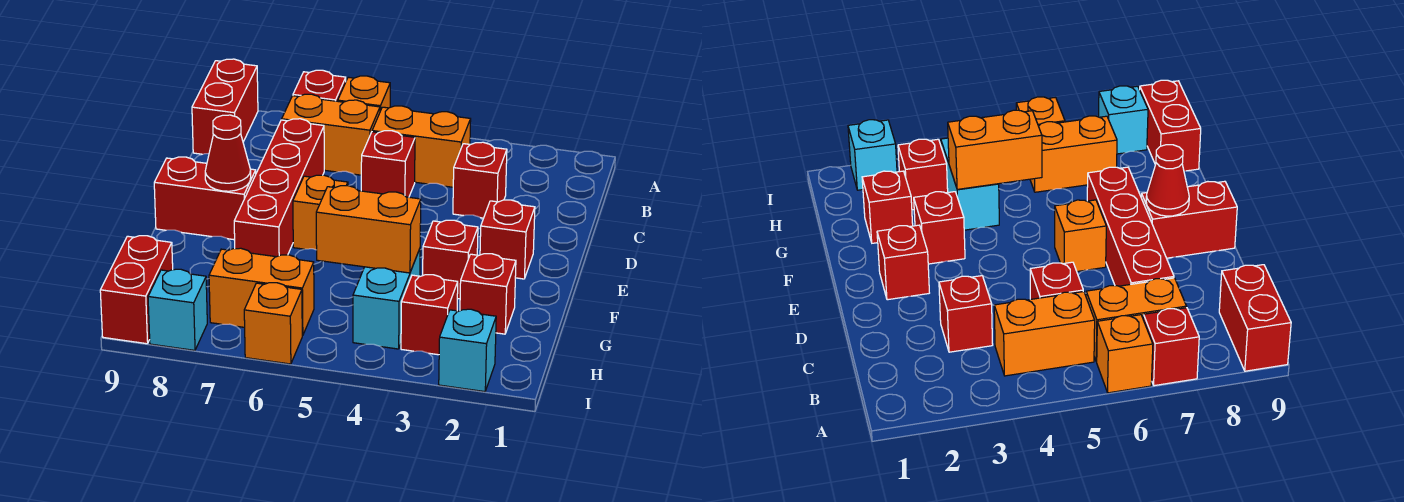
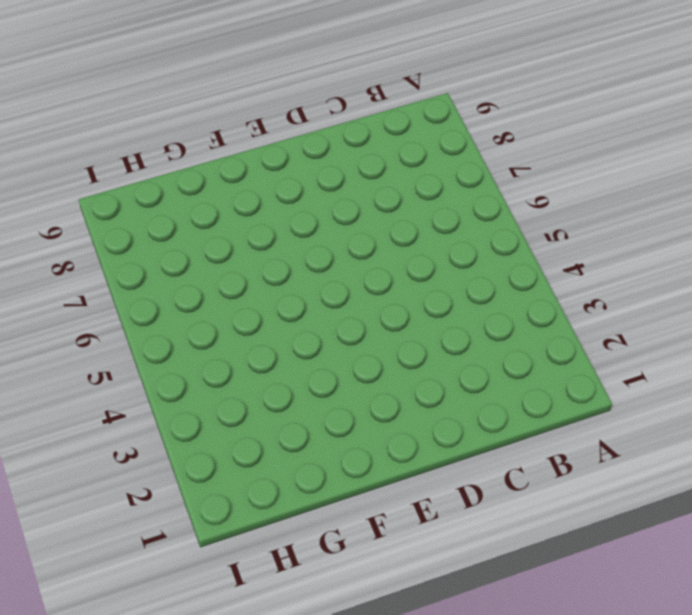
none -> orange 1x1 brick [338,76,390,111]
none -> red 1x1 brick [293,70,346,101]
none -> red 1x2 brick [192,59,258,154]

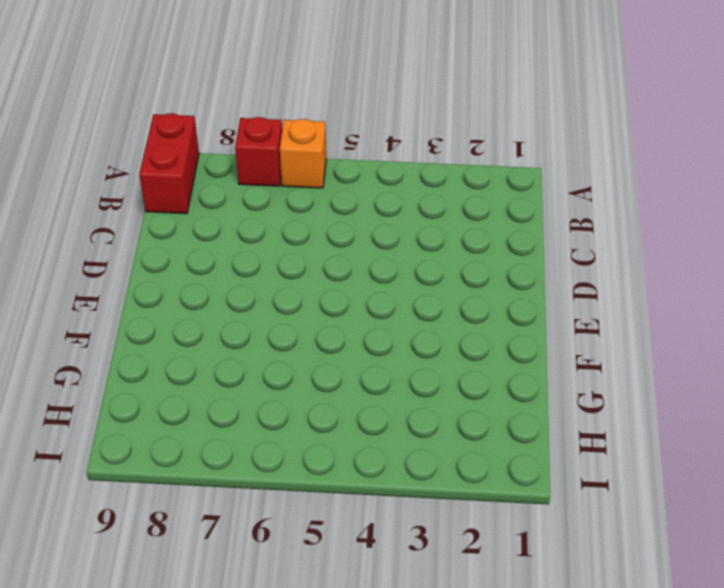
none -> orange 1x2 brick [372,106,471,187]
none -> orange 1x2 brick [282,94,380,175]
none -> red 1x1 brick [453,142,507,218]

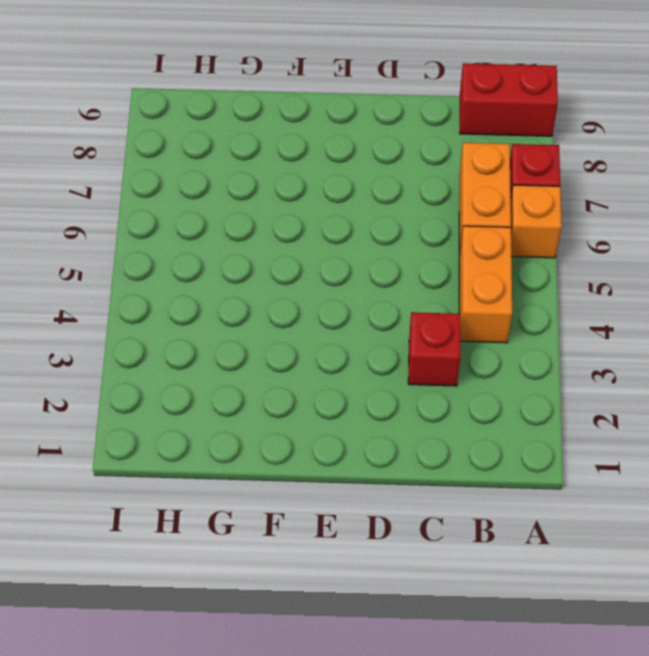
none -> red 1x1 brick [361,131,415,197]
none -> red 1x4 brick [234,119,324,257]
none -> red 1x1 brick [480,200,535,279]

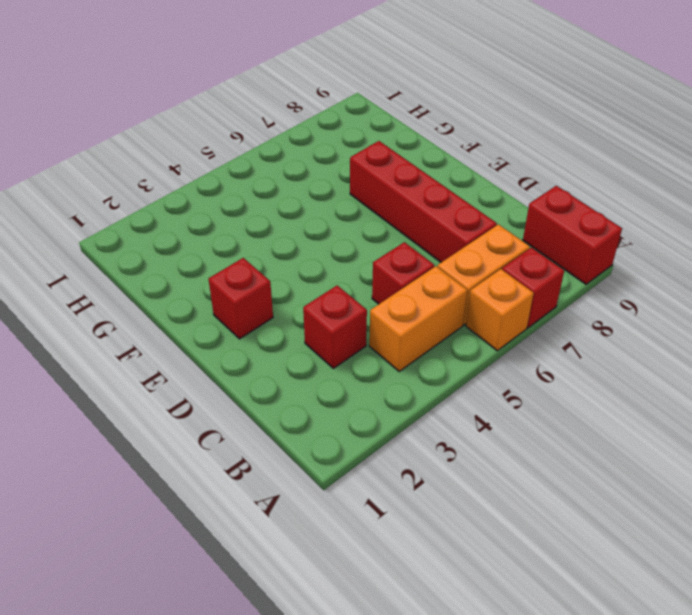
none -> orange 1x1 brick [293,175,348,250]
none -> red 1x2 brick [154,157,256,240]
none -> red 1x1 brick [423,220,478,299]

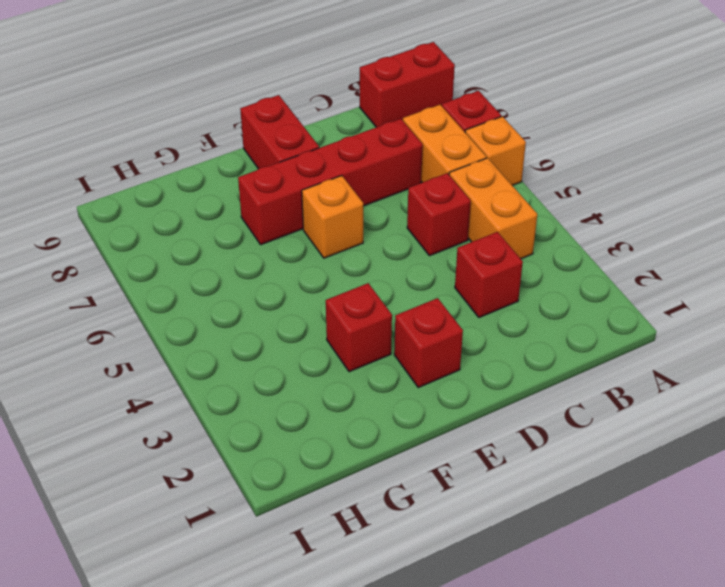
none -> red 1x1 brick [460,254,516,334]
none -> cyan 1x2 brick [353,249,420,349]
none -> red 1x1 brick [401,275,458,355]

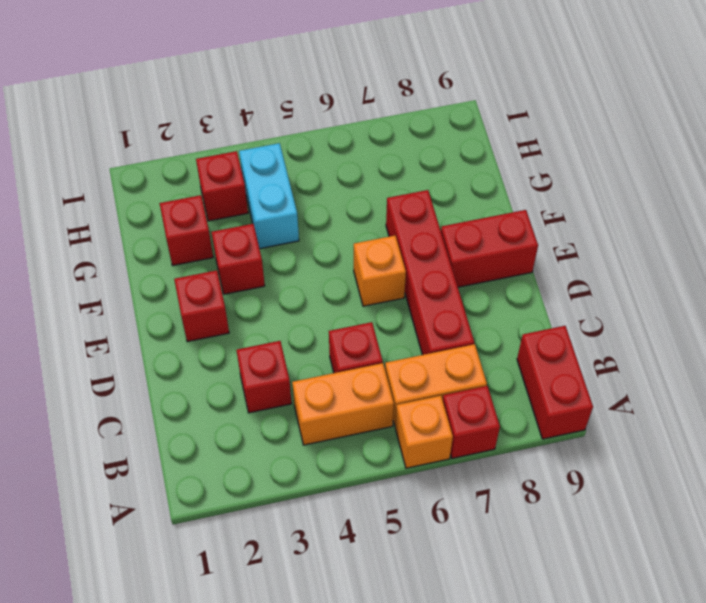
none -> orange 1x2 brick [209,248,314,336]
none -> red 1x2 brick [100,236,173,344]
none -> cyan 1x1 brick [439,309,496,392]

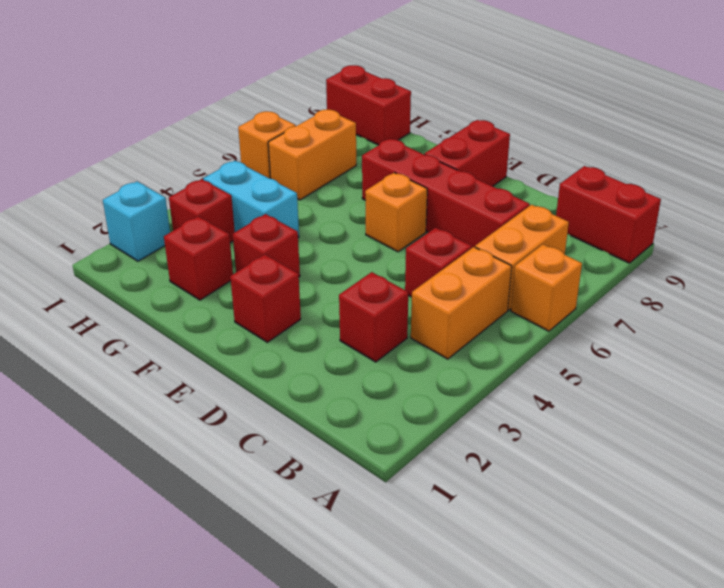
none -> red 1x1 brick [293,70,346,101]
none -> cyan 1x1 brick [148,269,207,350]
none -> red 1x1 cone [205,115,251,191]

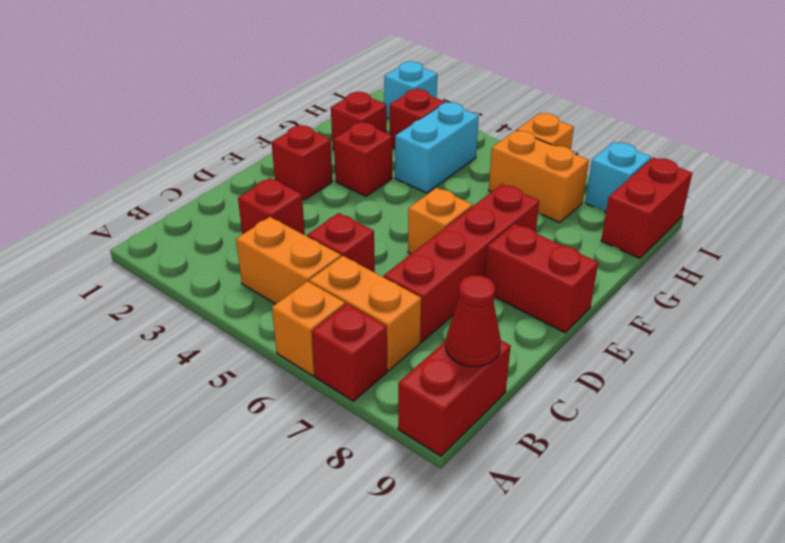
red 1x1 cone [446,275,501,367] -> red 1x1 cone moved to [205,115,251,191]
none -> orange 1x2 brick [316,186,421,273]

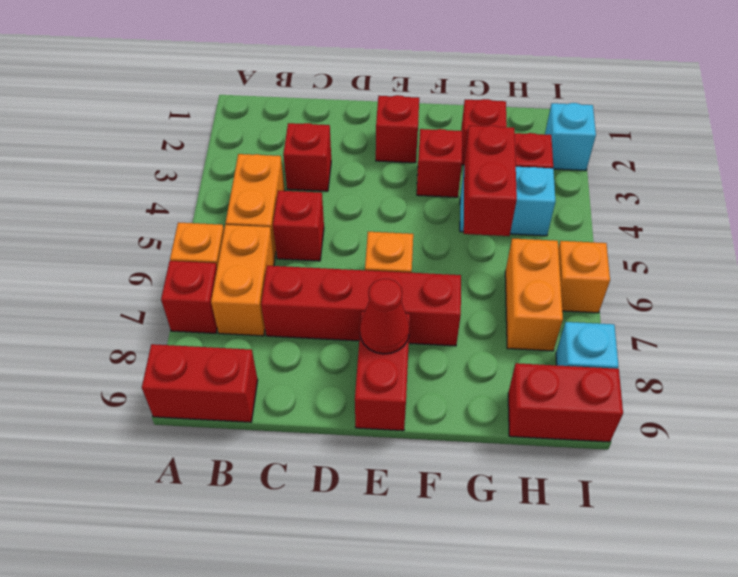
red 1x2 brick [464,126,517,236] -> orange 1x2 brick [316,186,421,273]

